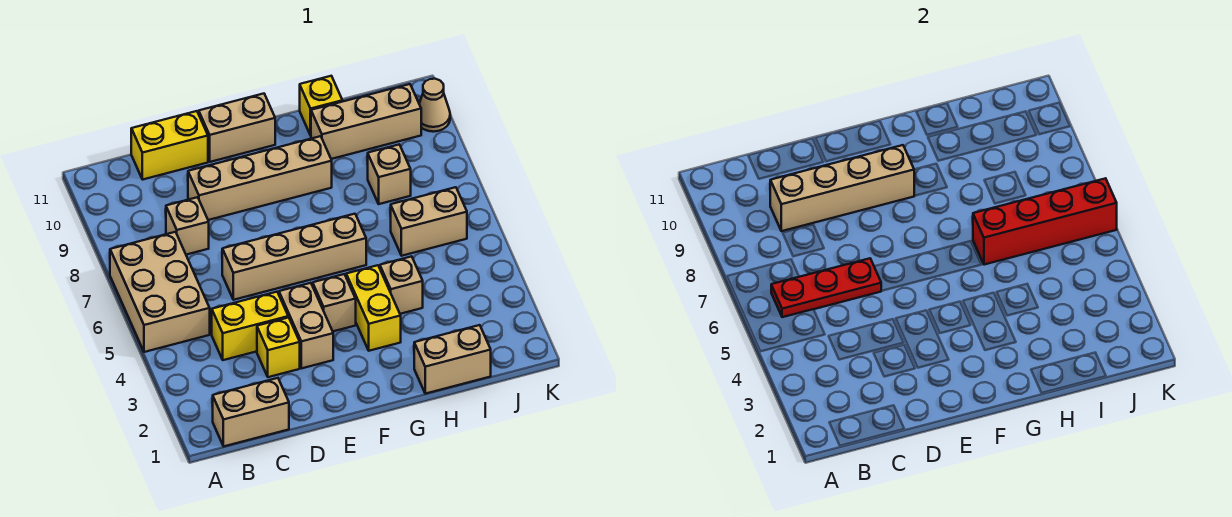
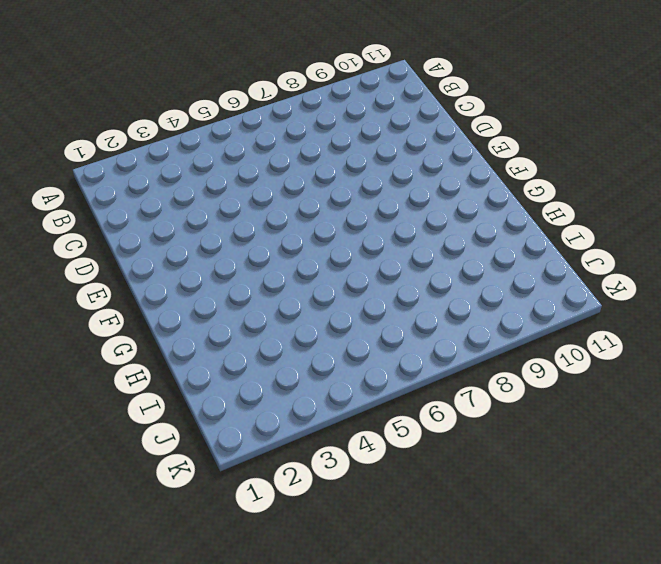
none -> tan 2x3 brick [110,232,210,352]
none -> tan 1x2 brick [213,378,289,446]
none -> yellow 1x2 brick [212,292,288,360]

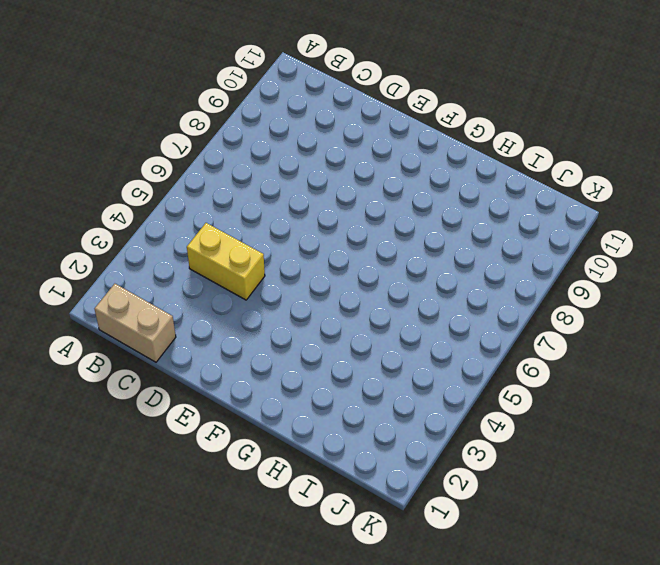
none -> tan 2x3 brick [110,232,210,352]
none -> tan 1x1 brick [166,197,209,255]
none -> yellow 1x2 brick [131,111,208,180]

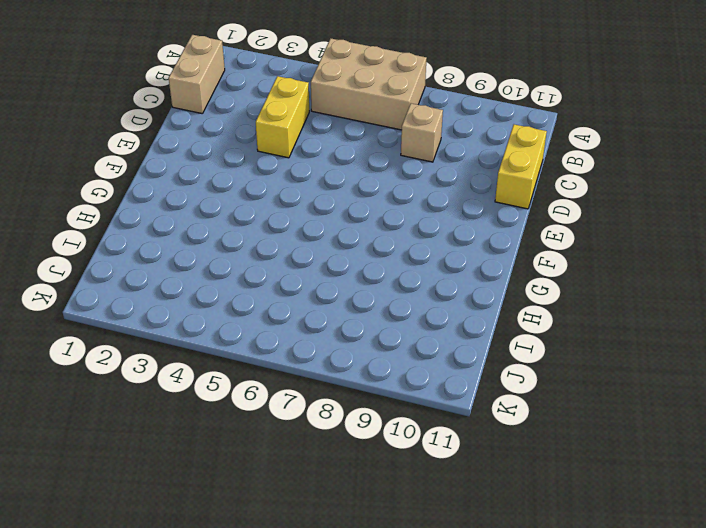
none -> yellow 1x1 brick [257,317,300,377]
none -> tan 1x4 brick [222,214,366,300]
none -> tan 1x4 brick [188,136,332,220]

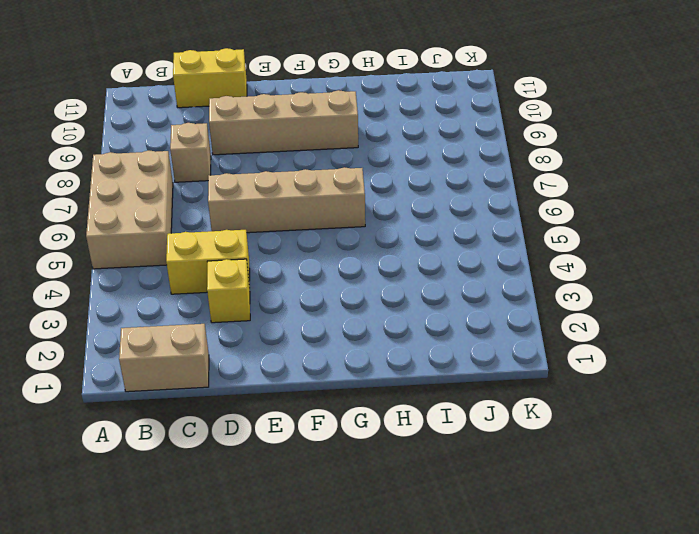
none -> tan 1x2 brick [279,283,333,368]
none -> tan 1x2 brick [199,94,275,162]
none -> tan 1x1 brick [313,274,356,331]

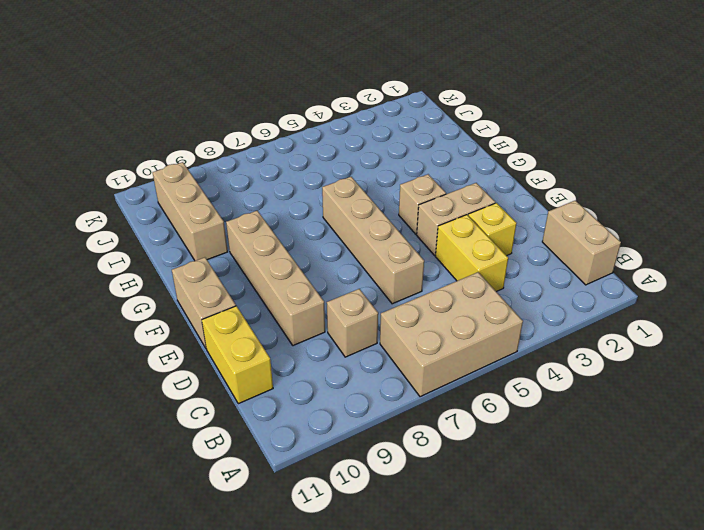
none -> yellow 1x2 brick [346,265,401,351]
none -> tan 1x2 brick [414,325,491,394]
none -> tan 1x1 brick [380,256,423,314]

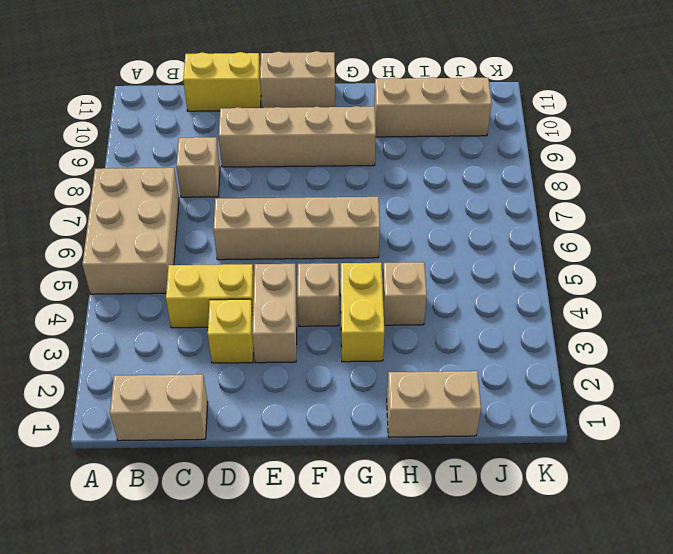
none -> yellow 1x1 brick [300,76,342,135]
none -> tan 1x2 brick [391,187,467,256]
none -> tan 1x1 brick [368,145,411,204]

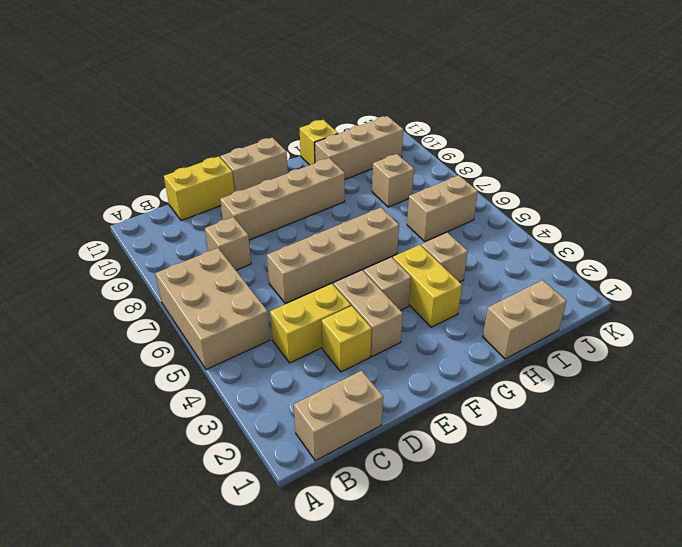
none -> tan 1x1 cone [419,79,450,132]
none -> red 1x3 plate [771,258,881,317]
none -> tan 1x4 brick [770,145,914,231]

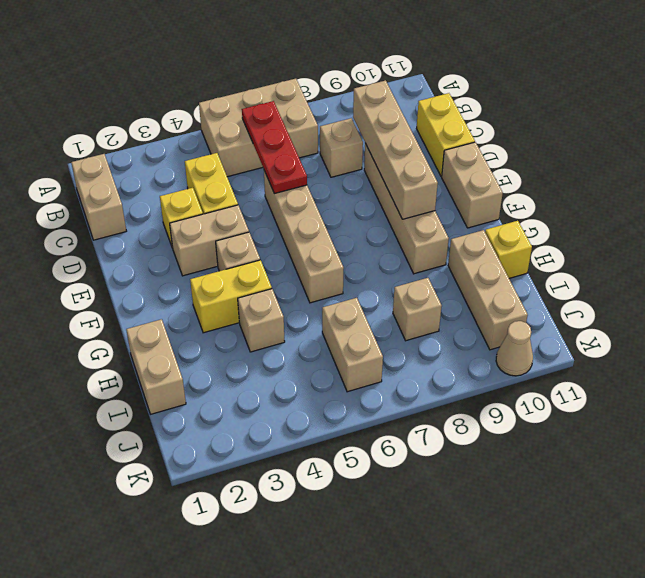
none -> red 1x4 brick [973,178,1117,265]

